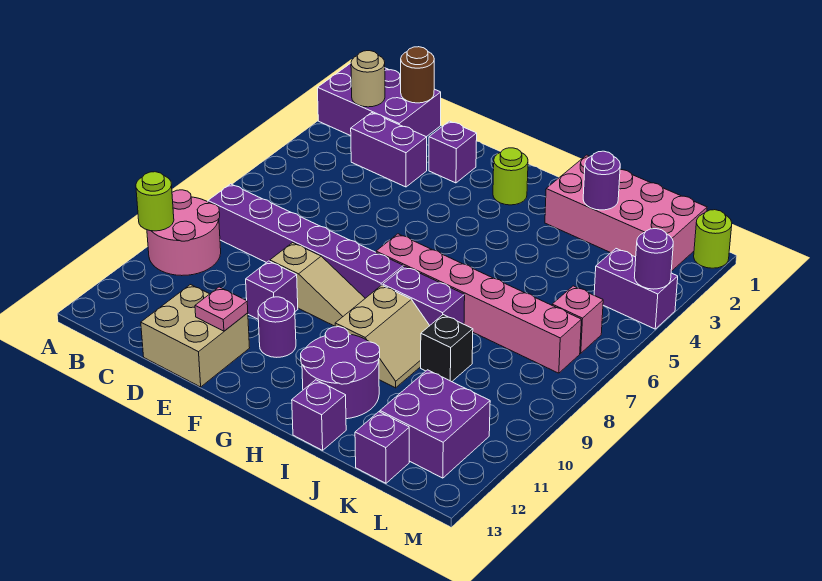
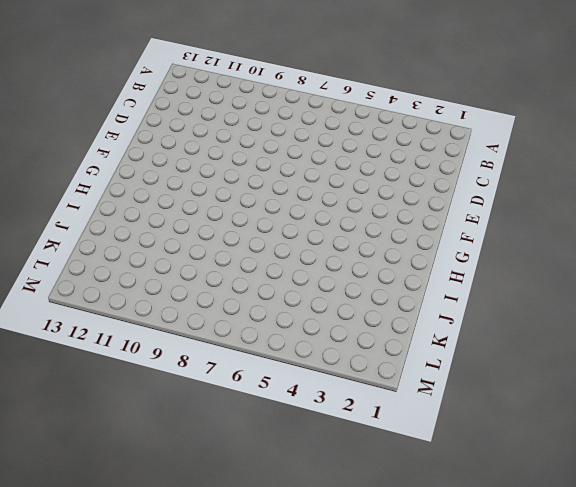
none -> purple 2x3 brick [318,63,441,137]
none -> pink 2x2 round brick [147,190,221,276]
none -> purple 1x6 brick [208,184,403,298]

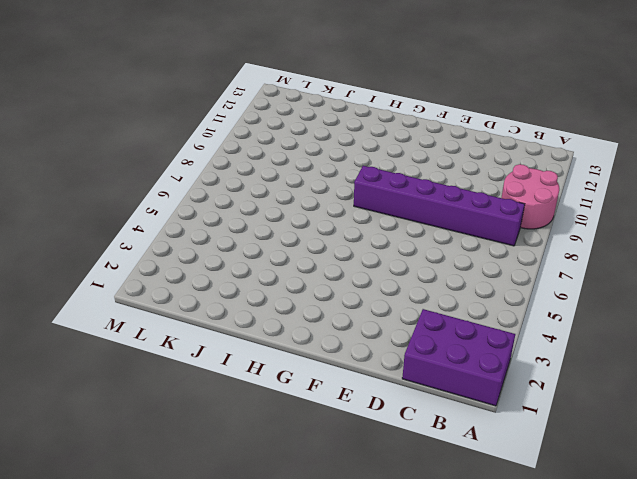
none -> purple 1x2 brick [351,113,427,187]
none -> tan 2x2 brick [141,285,250,387]
none -> purple 1x1 brick [429,121,477,183]

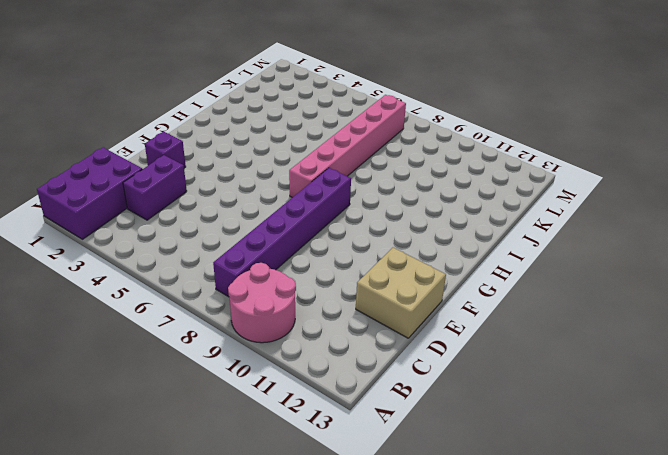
none -> tan 1x3 slope [270,243,365,326]
none -> purple 1x1 brick [246,261,298,319]
none -> purple 1x1 round brick [258,297,296,357]

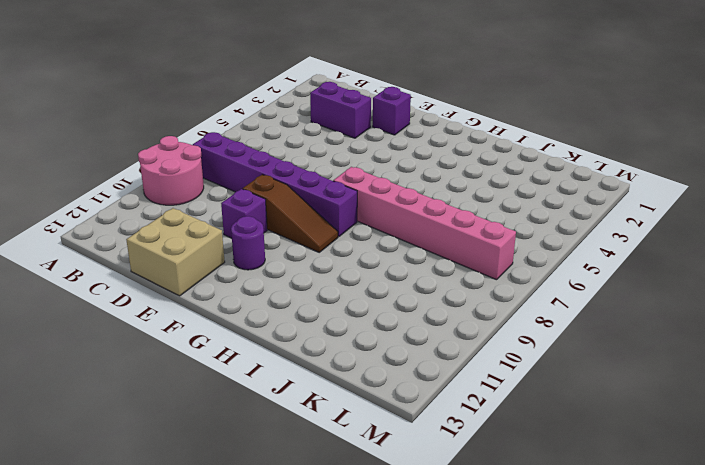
brown 1x3 slope [243,175,338,252] -> tan 1x3 slope [270,243,365,326]
none -> purple 2x3 brick [318,63,441,137]
none -> lime 1x1 round brick [493,148,528,205]
none -> purple 1x2 brick [383,266,465,325]

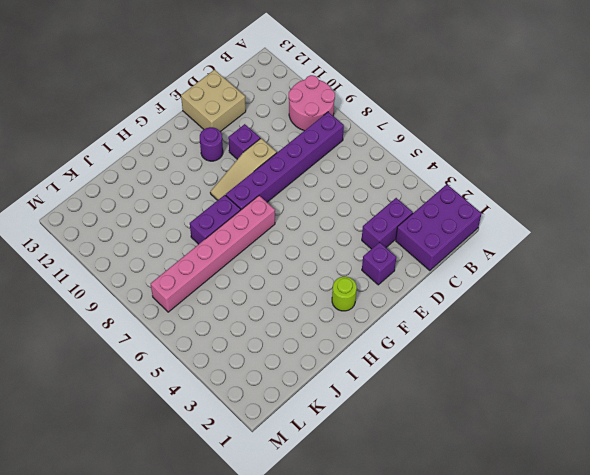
none -> tan 2x2 slope [335,285,430,388]
none -> purple 2x2 round brick [301,327,380,419]
none -> pink 2x4 brick [545,155,707,271]

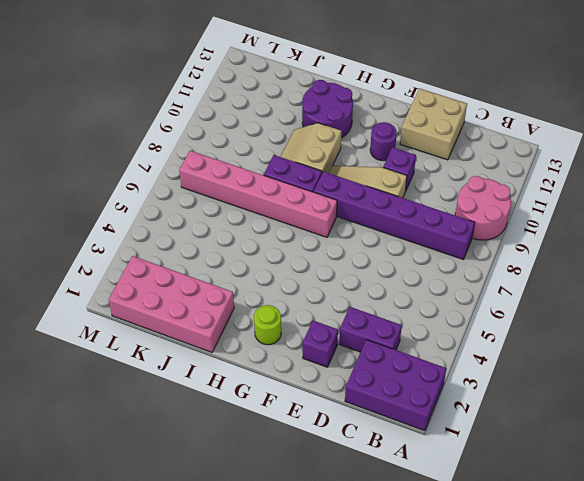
none -> purple 1x1 brick [292,380,346,450]
none -> black 1x1 brick [421,315,473,382]
none -> purple 2x2 brick [380,370,490,478]

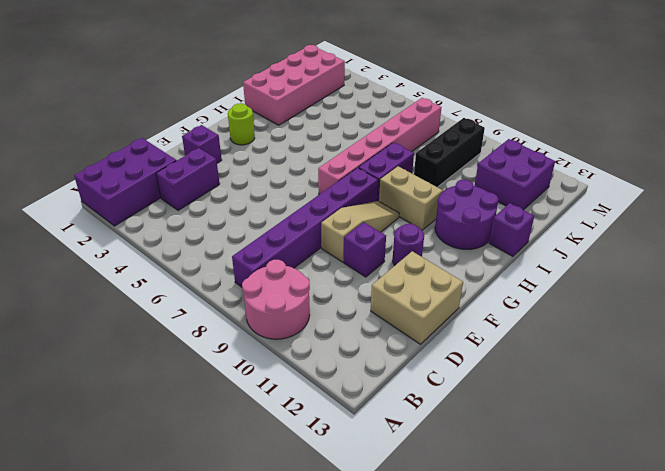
black 1x3 brick [414,118,485,187] -> black 1x1 brick [421,315,473,382]
none -> purple 1x1 brick [355,412,409,483]
none -> purple 1x2 brick [594,249,678,329]
none -> pink 1x1 brick [552,286,603,353]

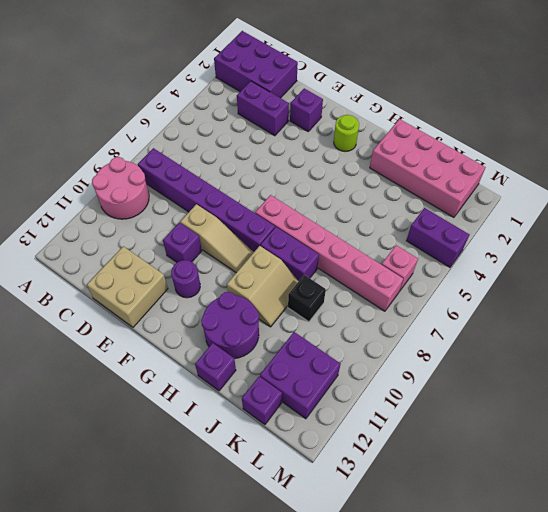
none -> lime 1x1 round brick [694,210,732,268]
none -> lime 1x1 round brick [136,172,174,231]
none -> tan 1x1 round brick [351,51,385,107]

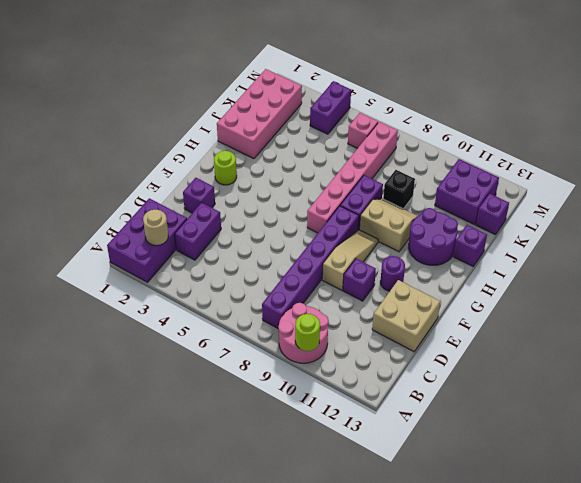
none -> lime 1x1 round brick [694,210,732,268]
none -> brown 1x1 round brick [401,47,434,103]
none -> pink 1x1 plate [195,287,248,331]

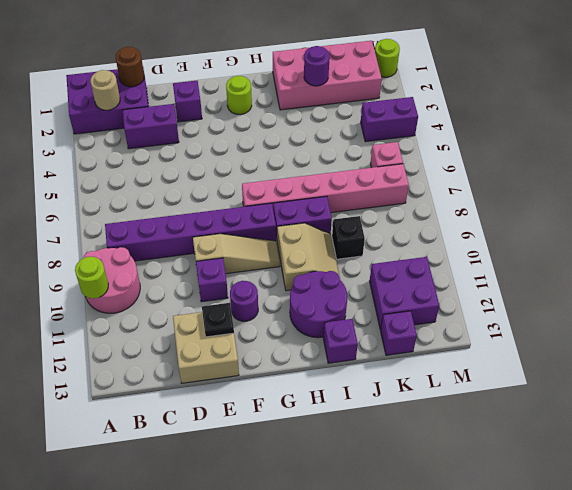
black 1x1 plate [202,303,234,337] -> pink 1x1 plate [195,287,248,331]
none -> purple 1x1 round brick [634,229,673,289]

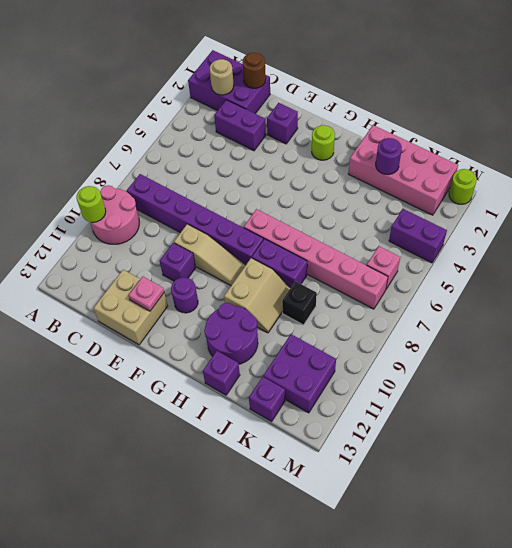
none -> purple 1x1 round brick [634,229,673,289]

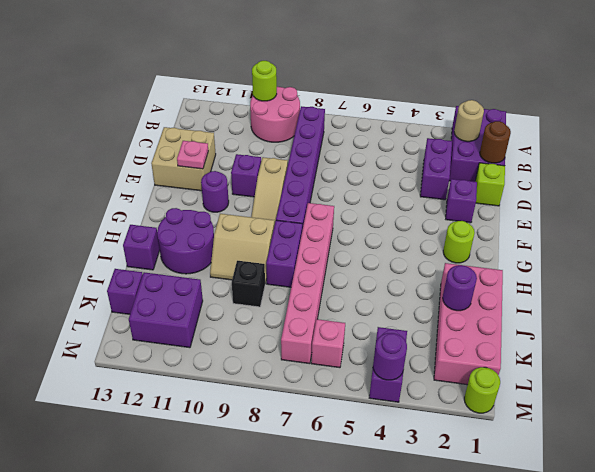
lime 1x1 brick [475,163,505,206] -> none

